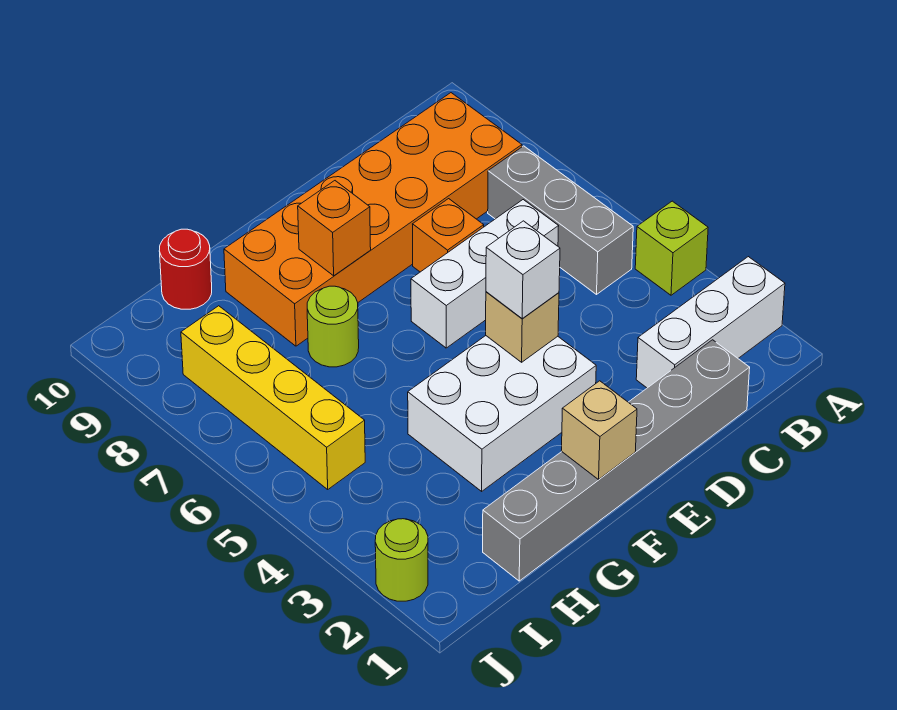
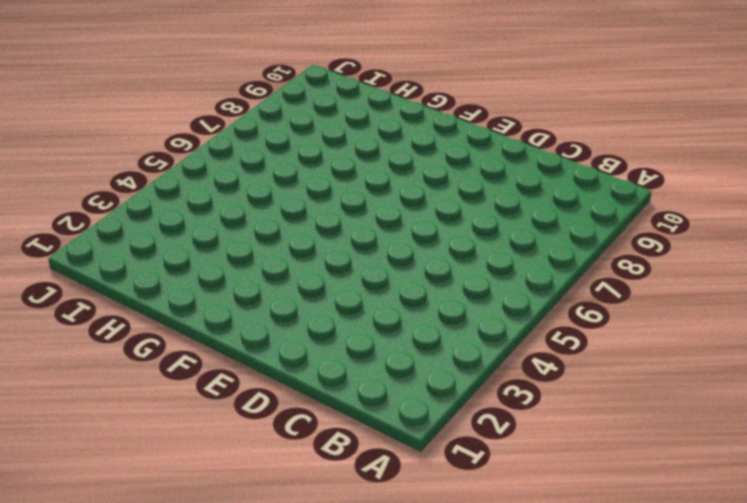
none -> white 1x3 brick [636,257,785,388]
none -> lime 1x1 brick [635,201,708,295]
none -> grey 1x3 brick [488,146,633,294]

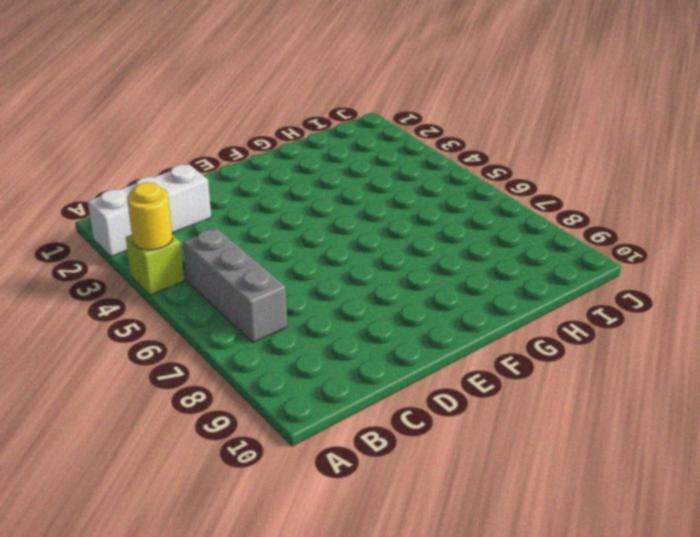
yellow 1x1 round brick [127,182,173,250] -> none
none -> orange 2x6 brick [224,93,522,346]
none -> grey 1x6 brick [483,340,750,581]
none -> white 1x3 brick [411,200,559,348]

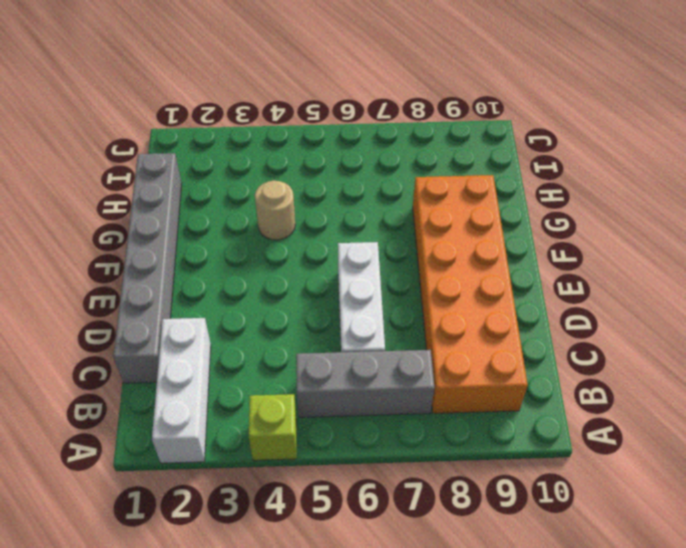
tan 1x1 round brick [255,181,295,240] -> white 2x3 brick [408,336,596,491]
none -> orange 1x1 brick [413,199,484,272]
none -> lime 1x1 round brick [307,286,359,367]
none -> red 1x1 round brick [159,229,212,309]

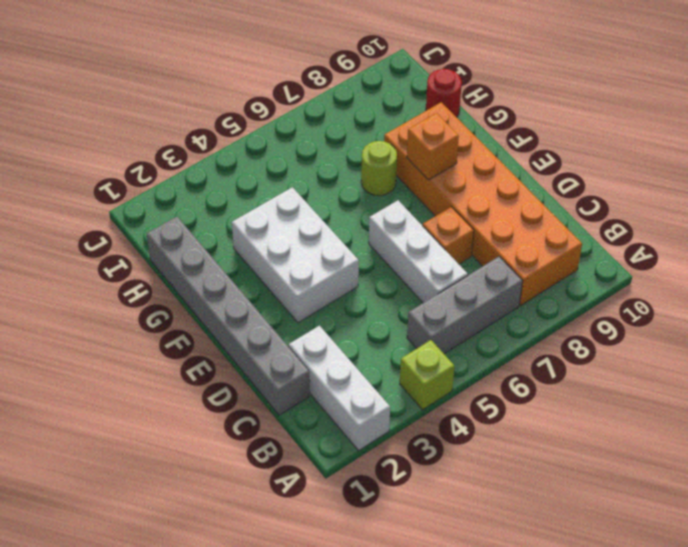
none -> yellow 1x4 brick [181,306,365,489]
none -> lime 1x1 round brick [375,519,428,601]
none -> tan 1x1 brick [486,292,559,362]

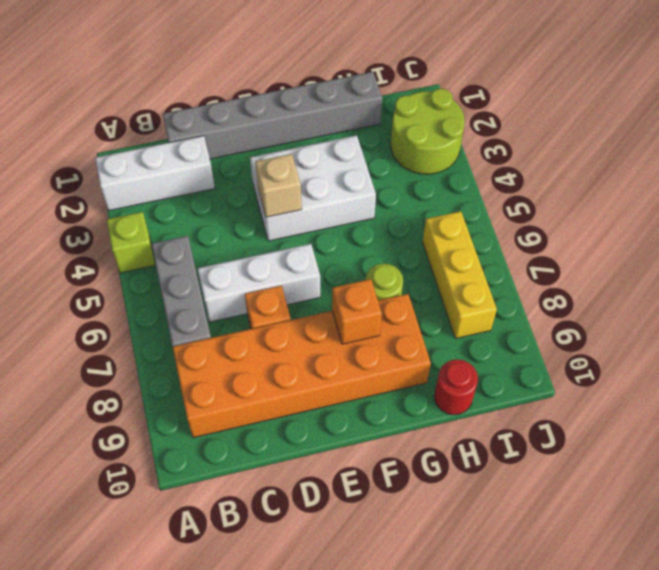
lime 2x2 round brick [391,89,465,174] -> lime 1x1 round brick [375,519,428,601]
yellow 1x3 brick [423,211,497,339] -> yellow 1x4 brick [181,306,365,489]
none -> tan 1x1 brick [561,381,637,480]
none -> white 1x1 brick [486,221,560,318]

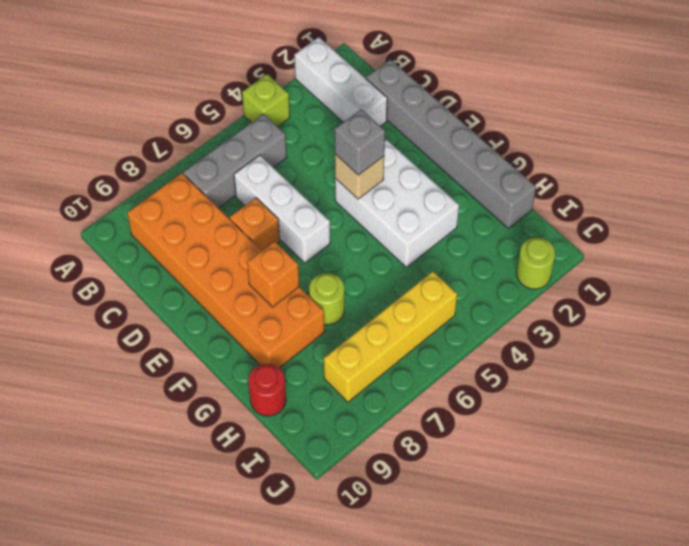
grey 1x1 brick [335,109,385,175] -> white 1x1 brick [486,221,560,318]
none -> tan 1x1 brick [561,381,637,480]

